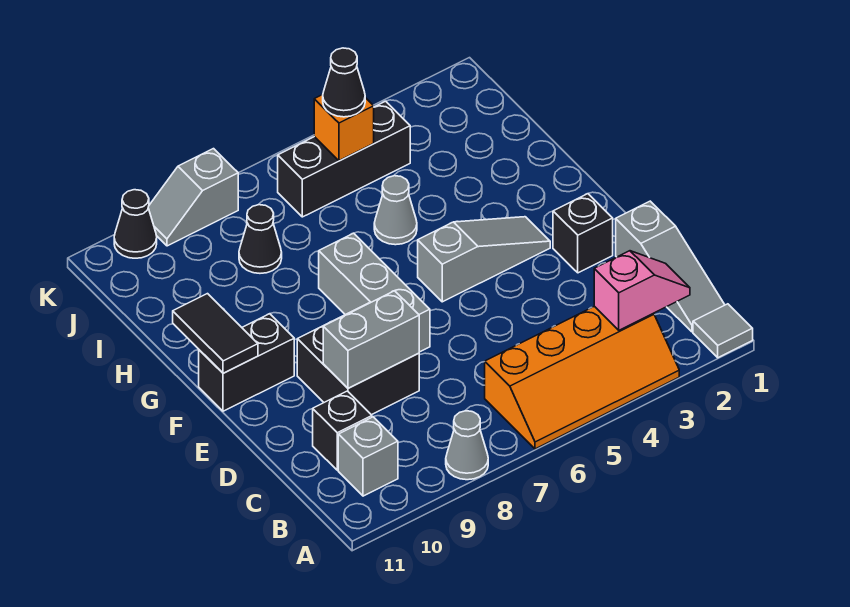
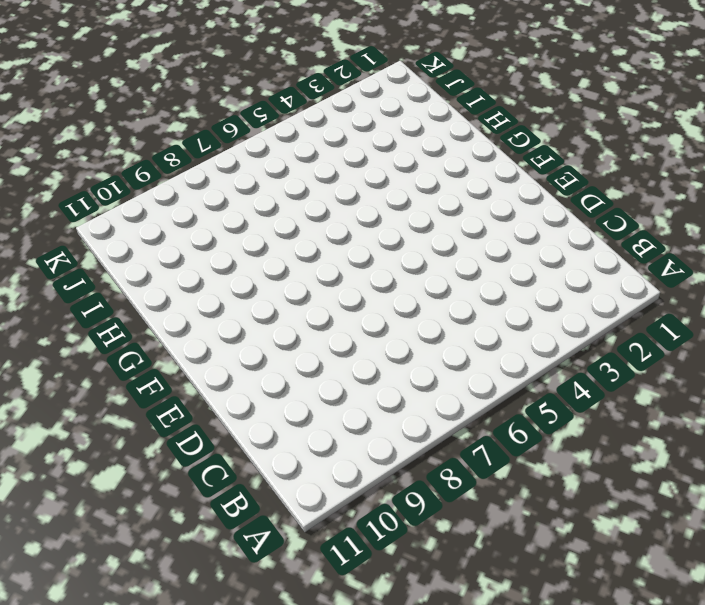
none -> grey 1x1 tile [693,304,753,358]
none -> orange 2x4 slope [485,306,679,449]
none -> grey 1x1 cone [446,411,488,480]

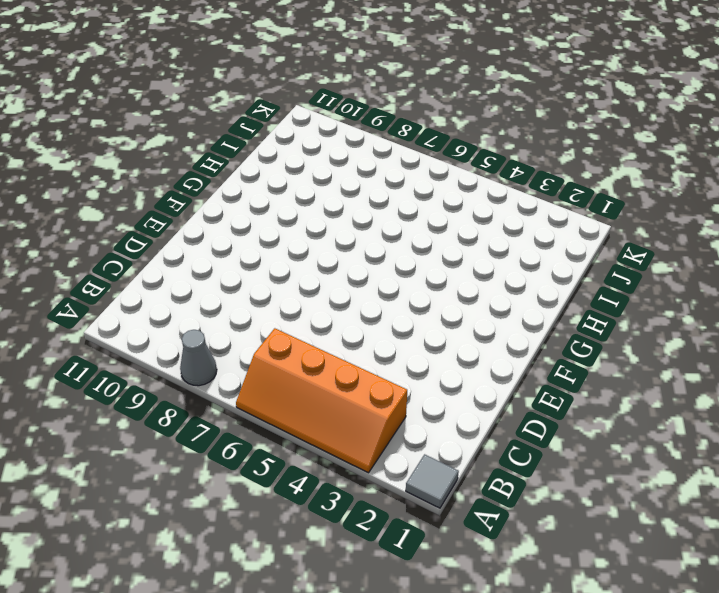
none -> grey 1x3 slope [616,201,725,332]
none -> grey 1x1 brick [338,417,398,496]
none -> black 1x1 brick [313,391,372,470]

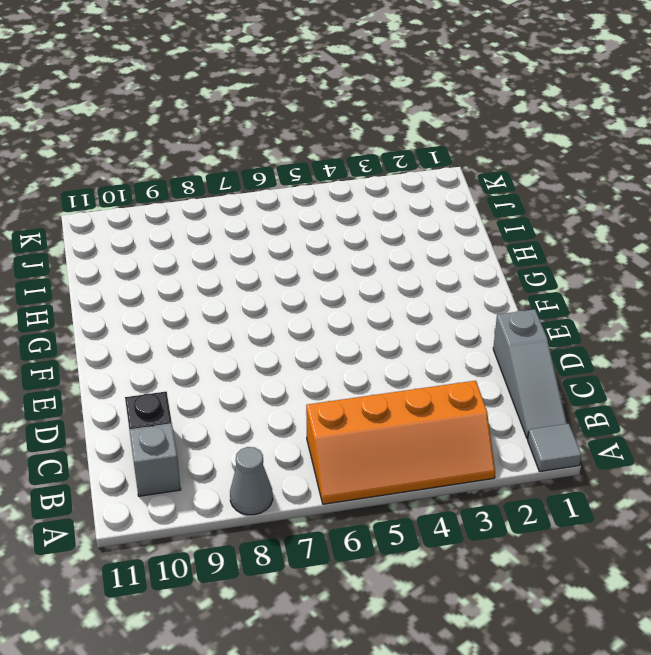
none -> black 2x2 brick [297,303,419,415]
none -> black 1x1 brick [553,194,613,273]
none -> grey 1x3 brick [319,233,430,352]

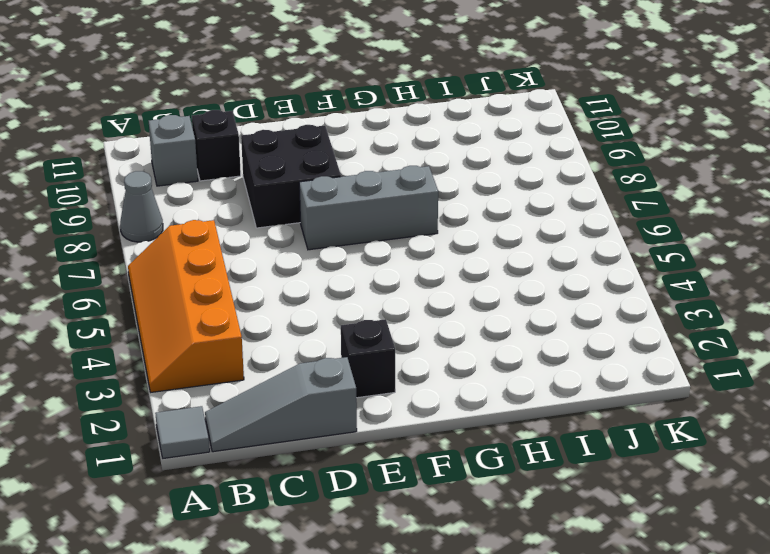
none -> grey 1x3 slope [418,217,550,302]
none -> black 1x2 brick [199,314,294,411]
none -> grey 1x1 cone [374,176,417,245]

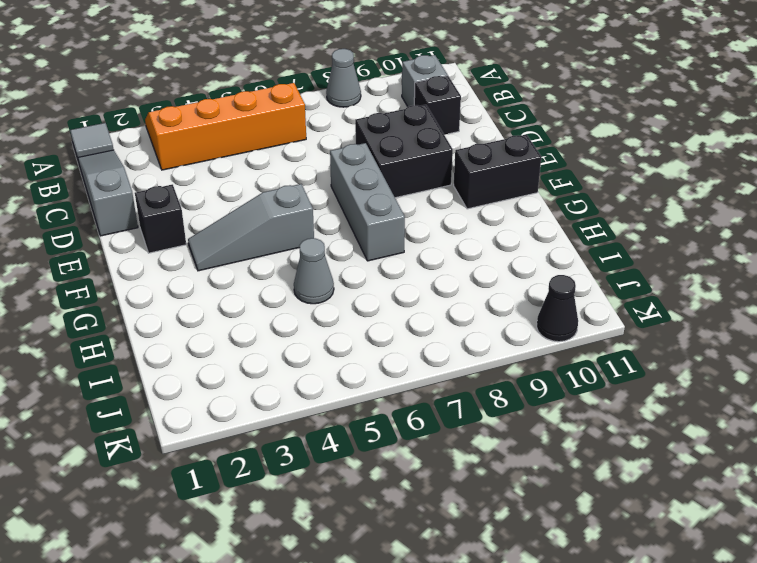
none -> black 1x1 cone [239,205,282,273]
none -> black 1x3 brick [278,101,410,217]
none -> grey 1x2 slope [148,149,238,246]

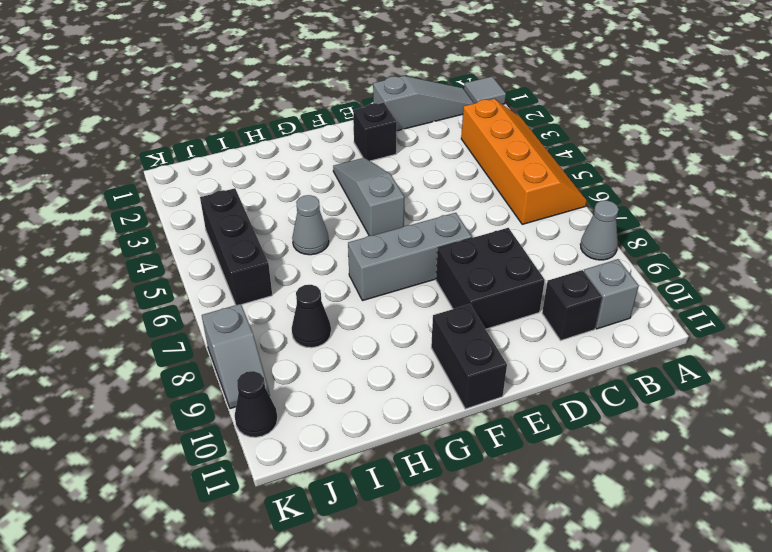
none -> pink 1x2 slope [594,251,690,330]
none -> grey 1x2 brick [323,291,419,388]
none -> black 1x2 tile [173,294,258,373]

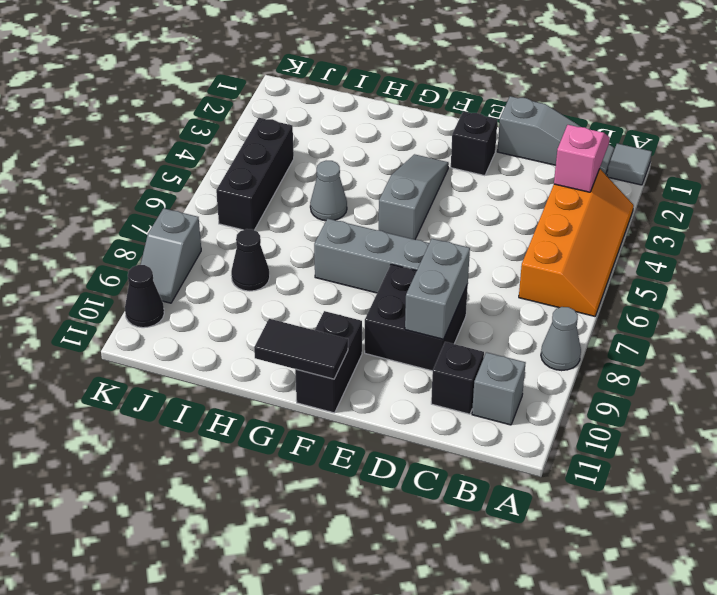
none -> orange 1x1 brick [314,95,374,161]
none -> black 1x1 cone [323,48,365,117]

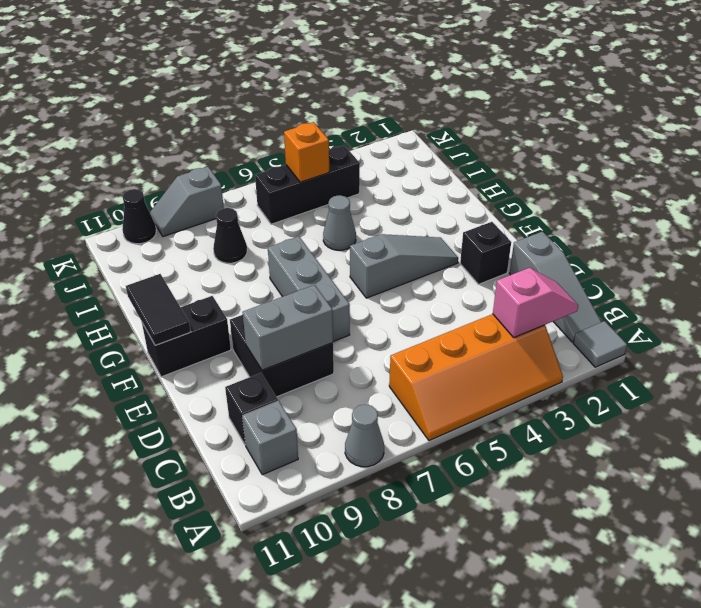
none -> black 1x1 cone [323,48,365,117]

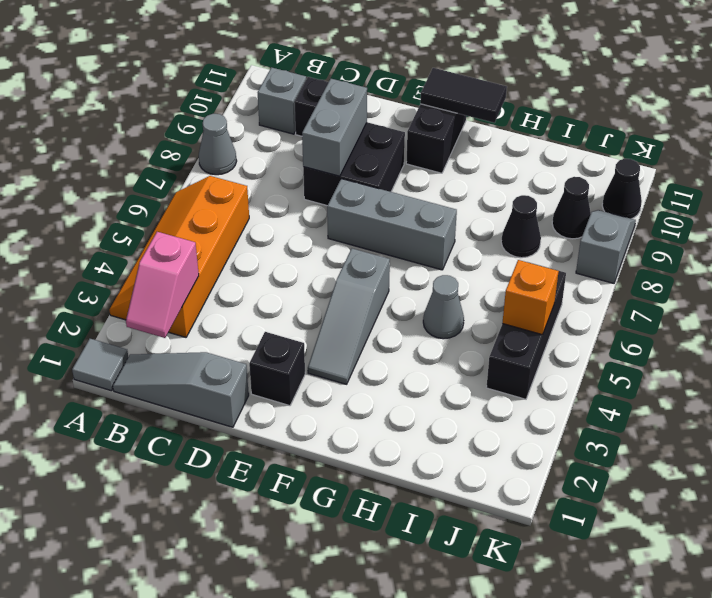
black 1x1 cone [552,177,591,239] -> black 1x1 cone moved to [323,48,365,117]

